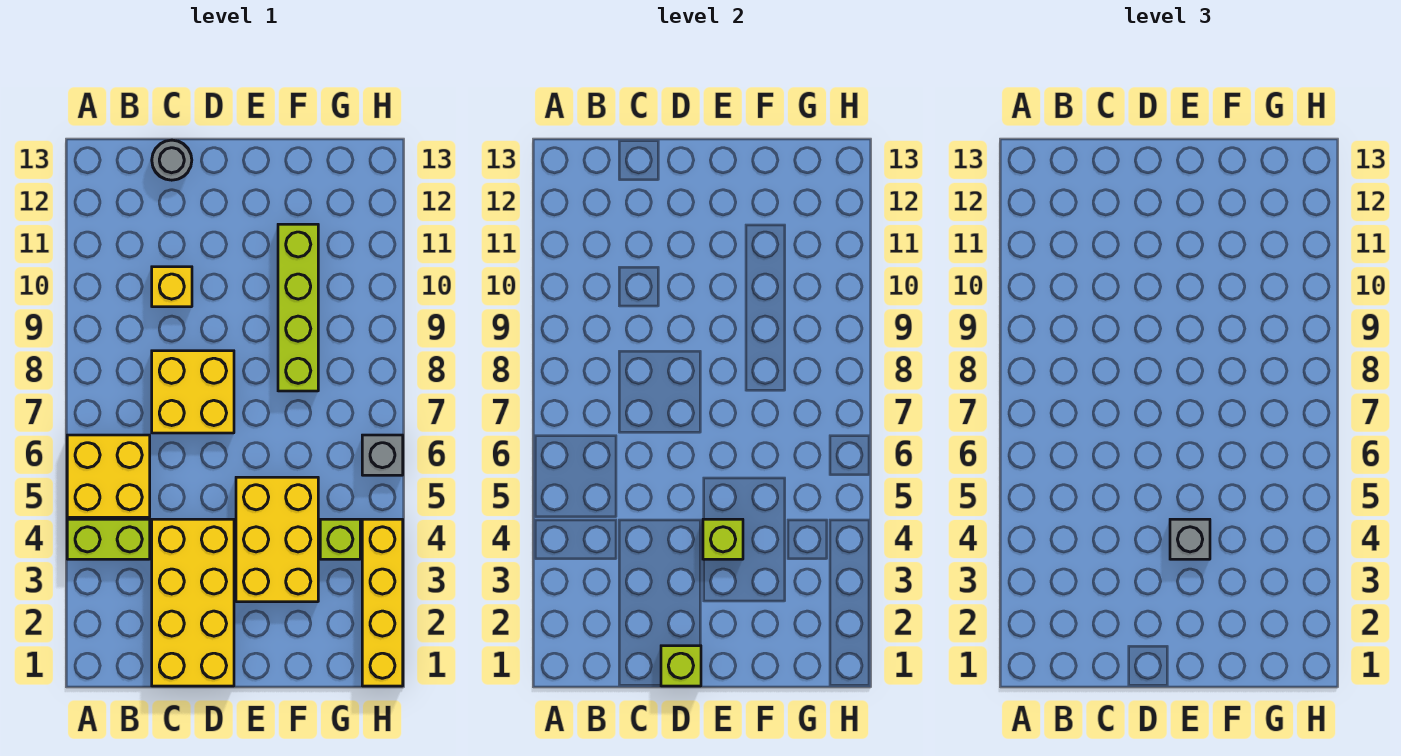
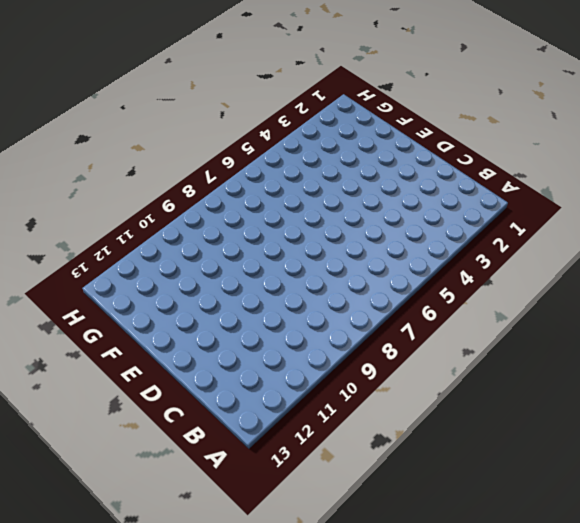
none -> lime 1x2 brick [67,519,150,559]
none -> yellow 2x2 brick [67,435,150,517]
none -> yellow 2x4 brick [152,519,234,686]

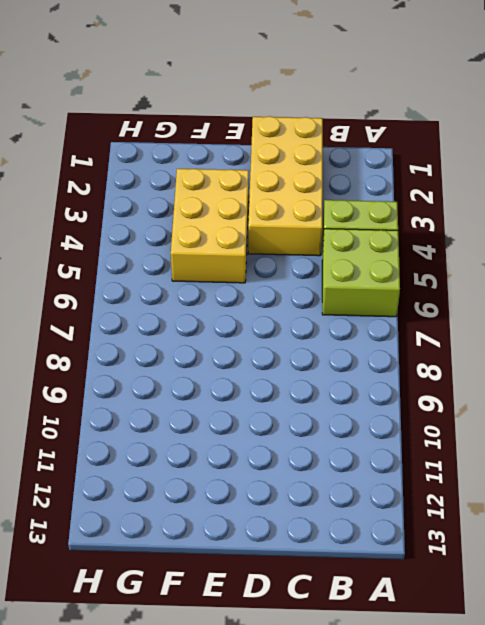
lime 2x2 brick [322,229,400,317] -> yellow 2x2 brick [67,435,150,517]
none -> yellow 2x2 brick [152,351,234,433]
none -> yellow 1x1 brick [152,267,192,307]
none -> grey 1x1 round brick [152,140,192,180]

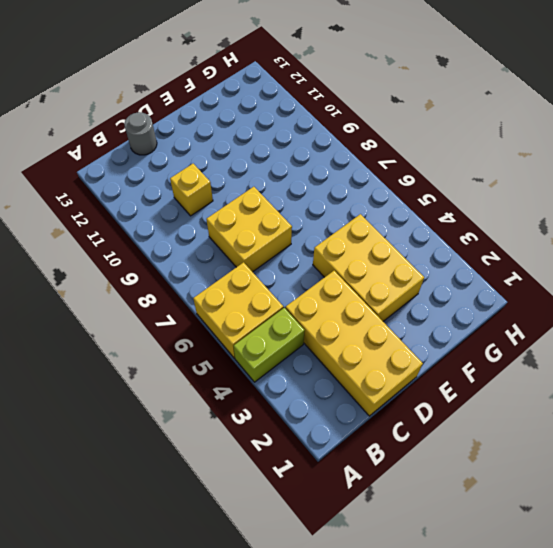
none -> lime 1x4 brick [278,224,318,391]
none -> lime 1x1 brick [320,519,360,559]
none -> yellow 1x4 brick [362,519,403,686]

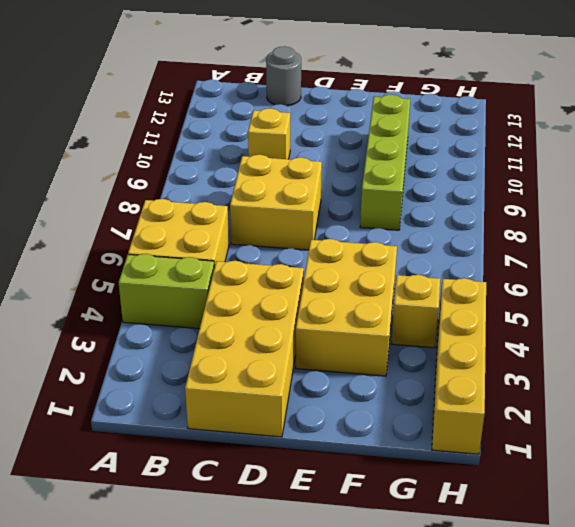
yellow 1x1 brick [391,275,440,348] -> lime 1x1 brick [320,519,360,559]
none -> grey 1x1 brick [362,435,403,475]
none -> lime 1x1 brick [661,646,701,686]
none -> lime 1x1 brick [703,519,743,559]

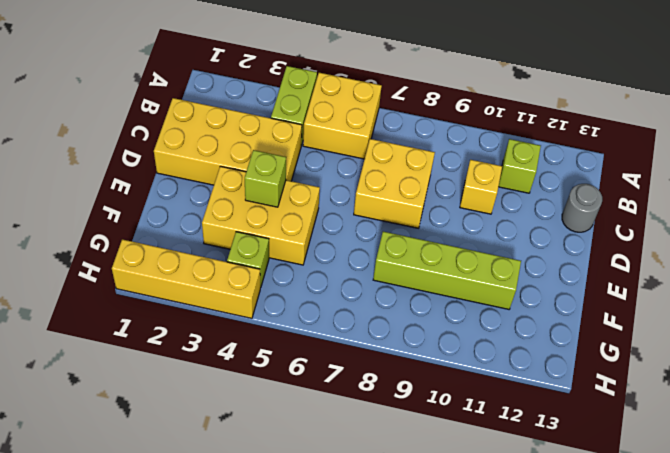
lime 1x1 brick [498,139,541,193] -> lime 1x1 brick moved to [661,646,701,686]
none -> grey 1x1 brick [362,435,403,475]
none -> grey 1x1 brick [1170,519,1210,559]

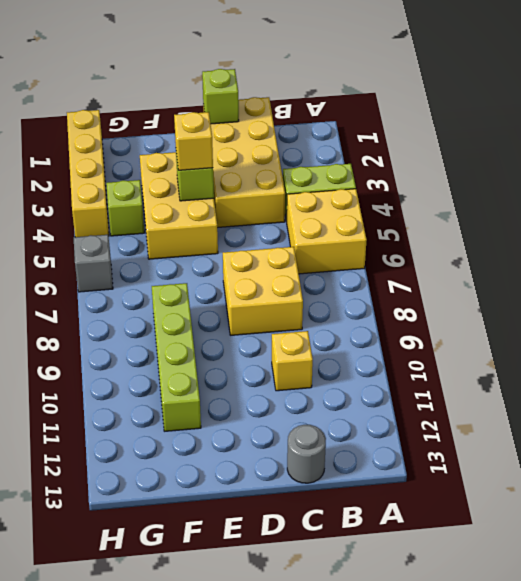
yellow 1x1 brick [174,112,213,170] -> grey 1x1 brick [1170,519,1210,559]

